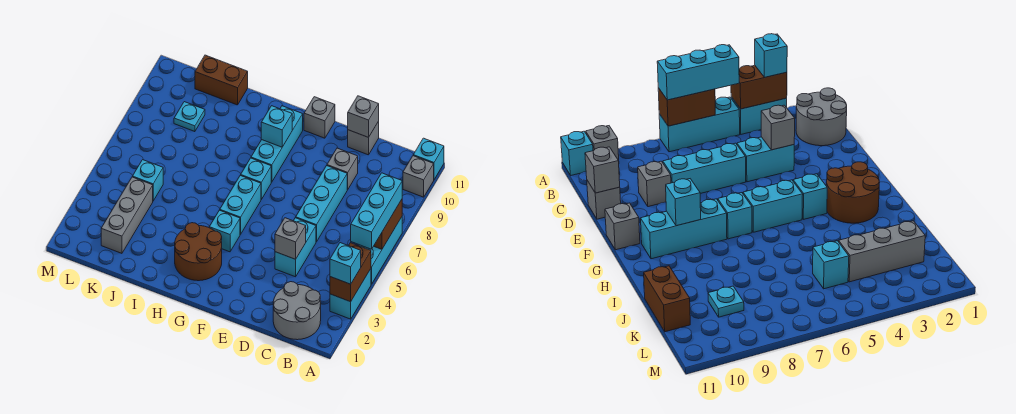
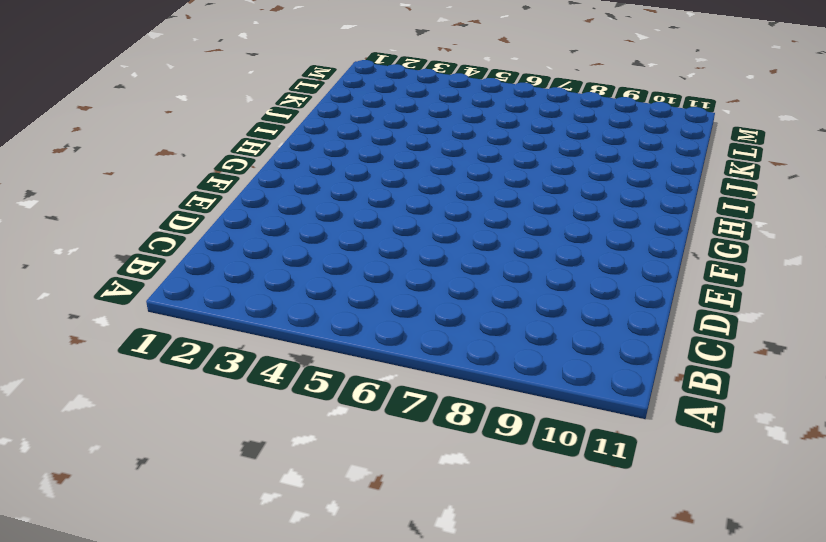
none -> cyan 1x2 brick [330,269,371,319]
none -> cyan 1x3 brick [359,217,402,284]
none -> grey 1x1 brick [403,156,434,197]

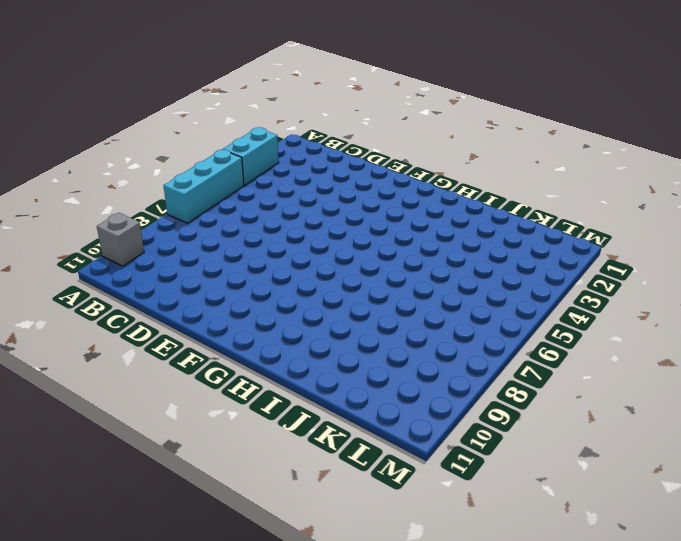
none -> cyan 1x1 brick [413,138,444,179]
none -> grey 2x2 round brick [273,282,321,340]
none -> cyan 1x2 brick [275,218,316,277]

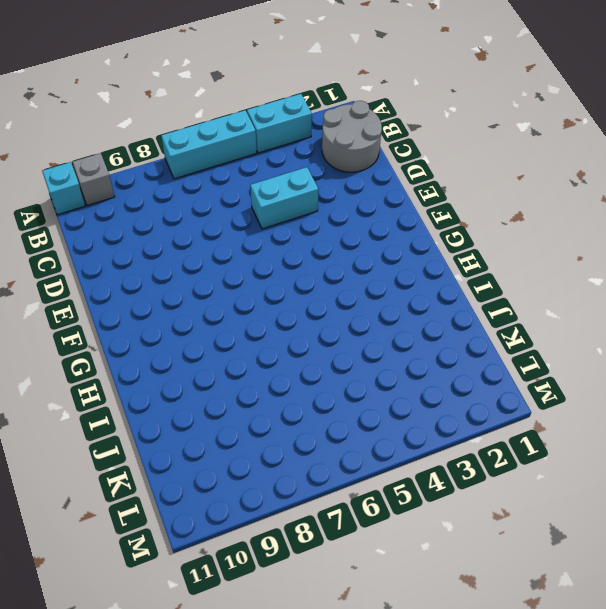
none -> cyan 1x3 brick [296,166,348,242]
none -> grey 1x1 brick [327,148,358,189]
none -> grey 1x1 brick [348,121,379,155]

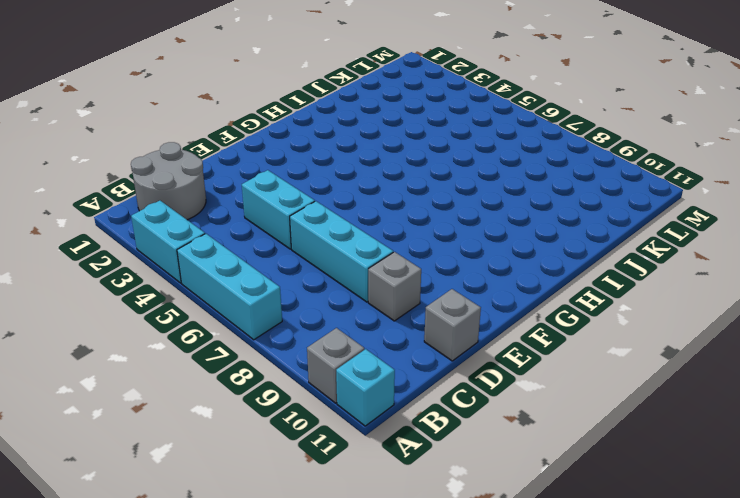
none -> grey 1x1 brick [304,97,335,138]
none -> brown 2x2 round brick [175,223,222,281]
none -> cyan 1x1 brick [209,210,240,252]

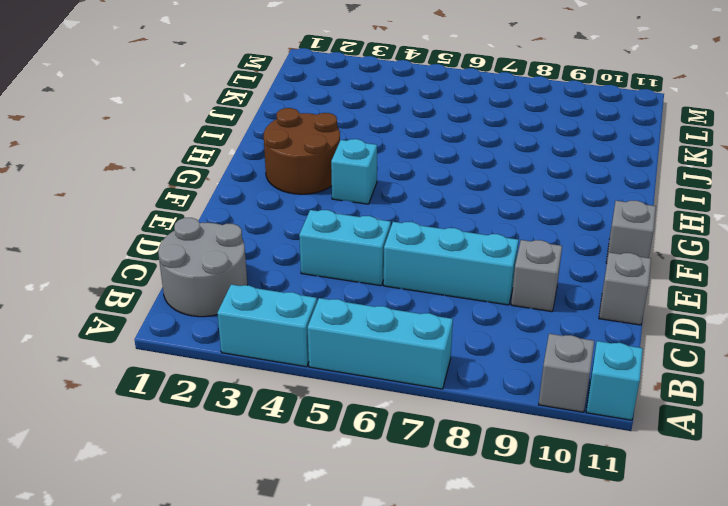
none -> cyan 1x2 brick [220,175,261,234]
none -> cyan 1x1 brick [241,158,271,199]
none -> cyan 1x3 brick [251,106,303,182]

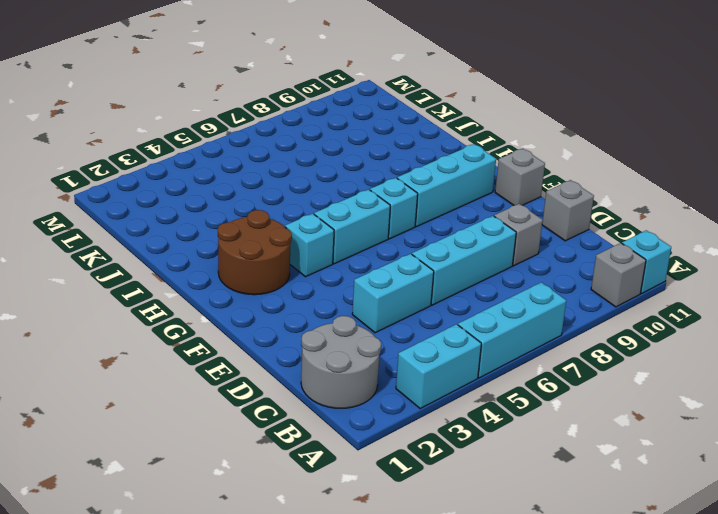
none -> brown 1x2 brick [195,55,248,105]
none -> grey 1x3 brick [101,177,153,253]
none -> cyan 1x1 brick [132,160,163,201]

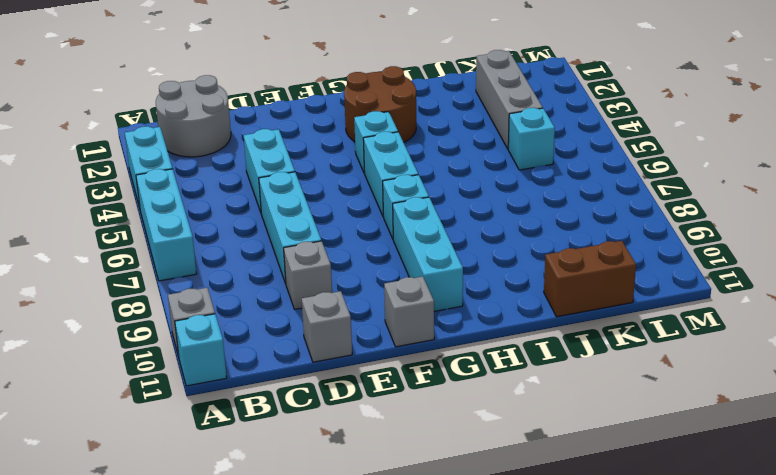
none -> cyan 1x1 plate [174,102,205,132]
none -> brown 1x2 brick [330,243,371,302]
none -> brown 1x2 brick [374,199,402,249]

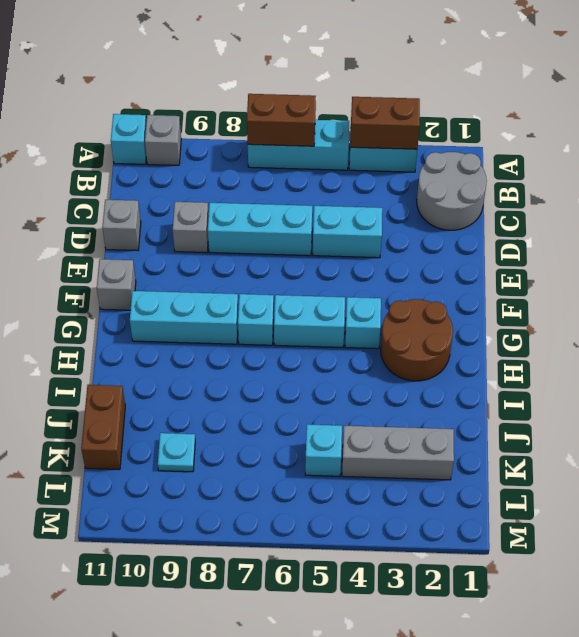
none -> grey 1x1 brick [275,218,306,259]
none -> grey 1x1 brick [348,96,379,137]
none -> cyan 1x1 brick [261,106,292,147]

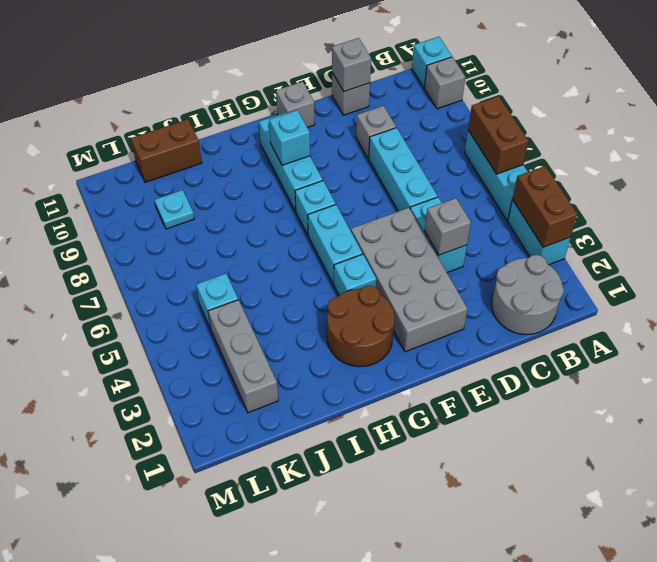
grey 2x4 brick [351,208,467,352] -> none
none -> cyan 1x1 brick [330,243,361,284]
none -> cyan 1x3 brick [351,173,402,249]

